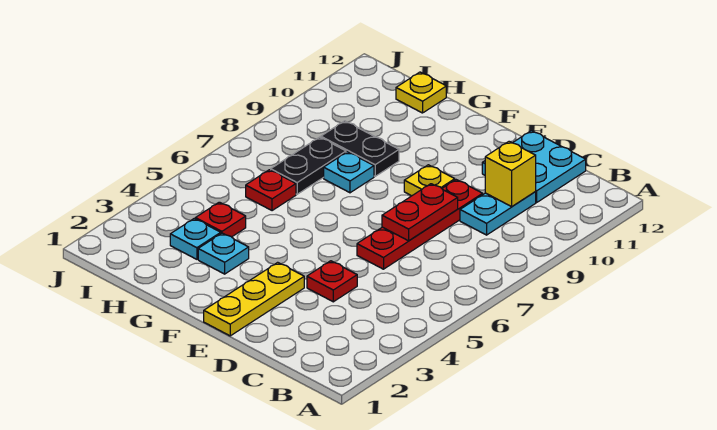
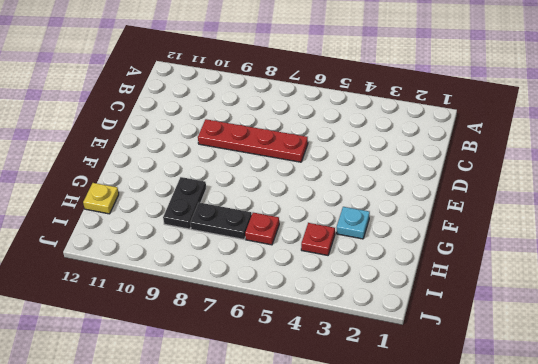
none -> cyan 1x2 plate [460,192,536,235]
none -> cyan 2x2 plate [482,131,586,202]
none -> red 1x1 plate [307,261,357,302]

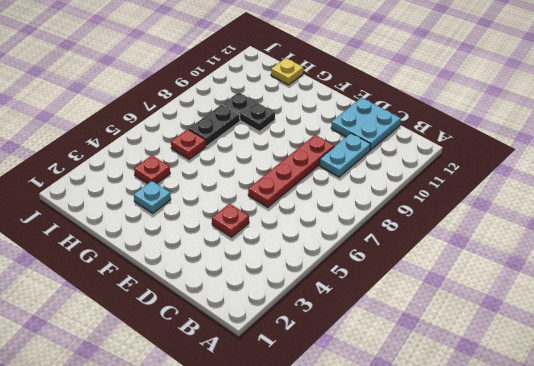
none -> yellow 1x3 plate [204,262,304,336]
none -> yellow 1x1 plate [404,165,455,196]
none -> cyan 1x1 plate [324,152,374,193]

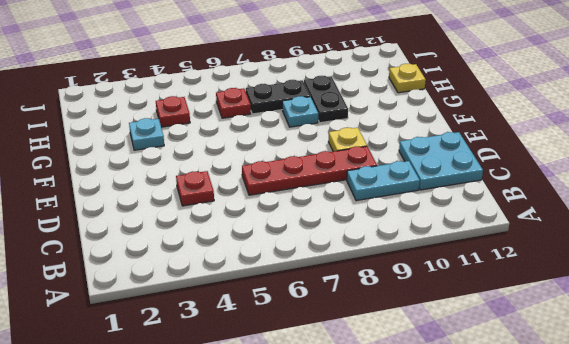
none -> yellow 1x3 plate [204,262,304,336]
none -> cyan 1x1 plate [170,219,221,259]
none -> yellow 1x1 brick [485,141,536,207]

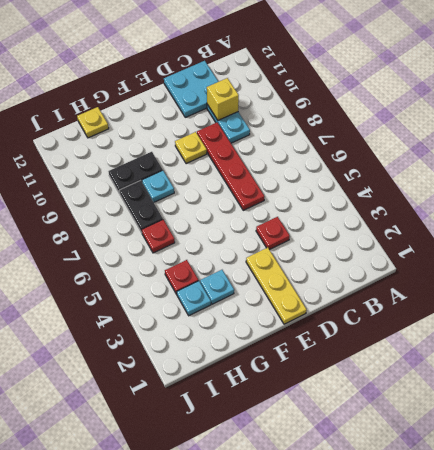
none -> red 1x2 plate [382,184,458,241]

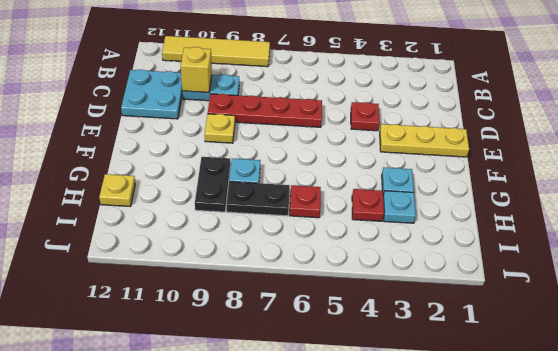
yellow 1x4 tile [162,36,270,67] -> none
none -> red 1x2 plate [382,184,458,241]

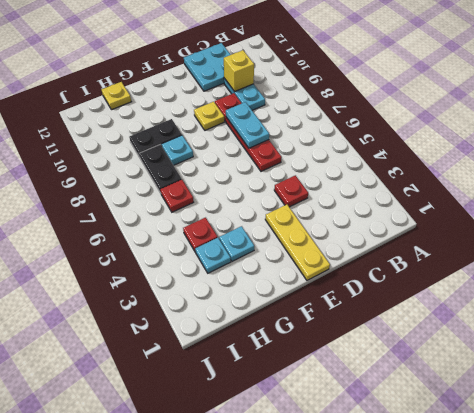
cyan 1x2 plate [226,102,269,148] -> red 1x2 plate [382,184,458,241]

